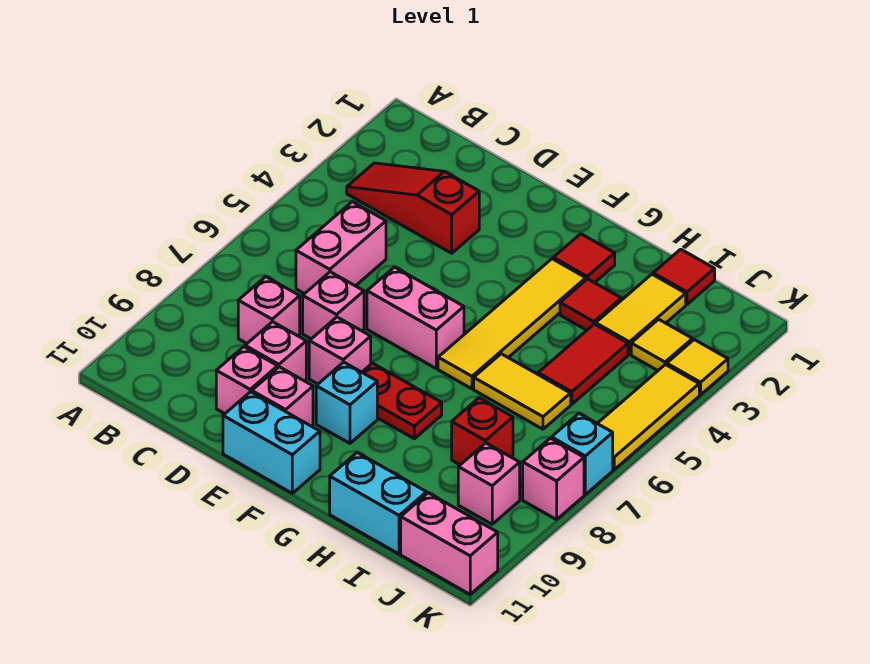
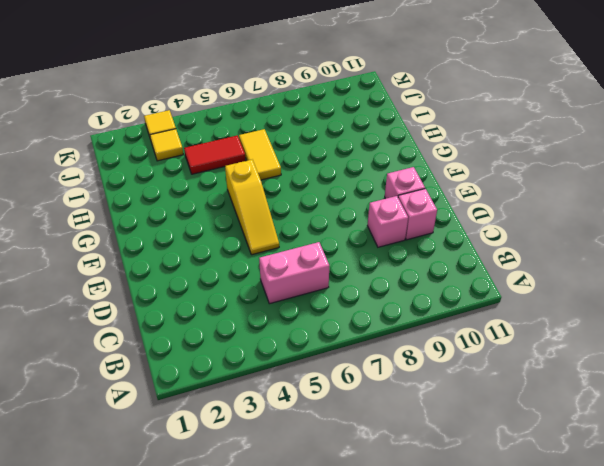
yellow 1x3 slope [225,160,279,255] -> yellow 1x4 tile [438,259,586,389]
none -> red 1x3 slope [347,163,479,253]
none -> pink 1x1 brick [238,277,300,343]
none -> pink 1x1 brick [303,272,364,339]

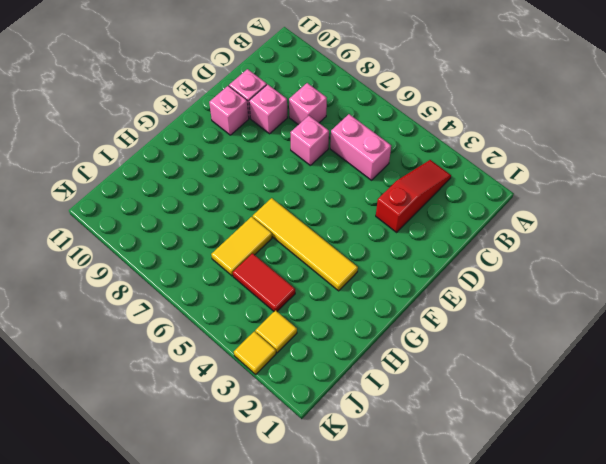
none -> pink 1x2 brick [367,267,464,369]
none -> pink 1x1 brick [309,317,371,384]
none -> cyan 1x2 brick [223,392,320,493]

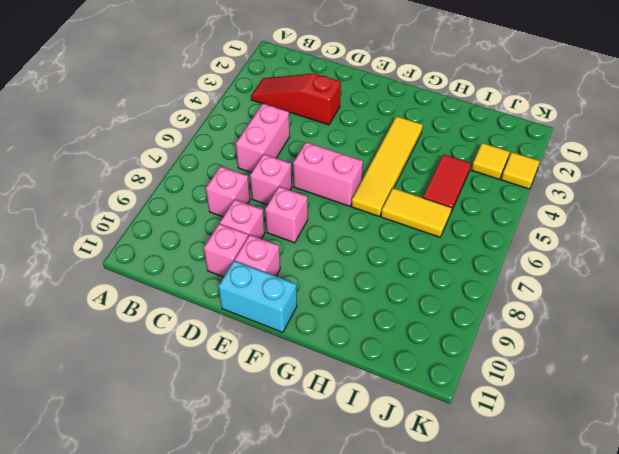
none -> red 1x2 plate [362,363,442,439]
none -> cyan 1x1 brick [316,362,377,443]
none -> red 1x1 tile [553,234,615,283]

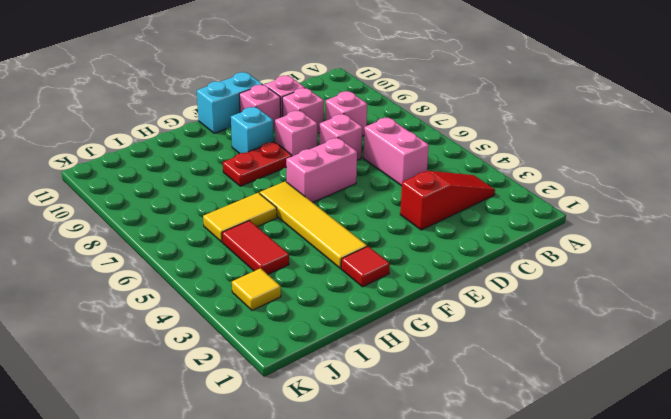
none -> red 1x1 tile [560,279,621,330]
none -> cyan 1x2 brick [330,453,427,554]
none -> red 1x1 tile [653,249,715,304]

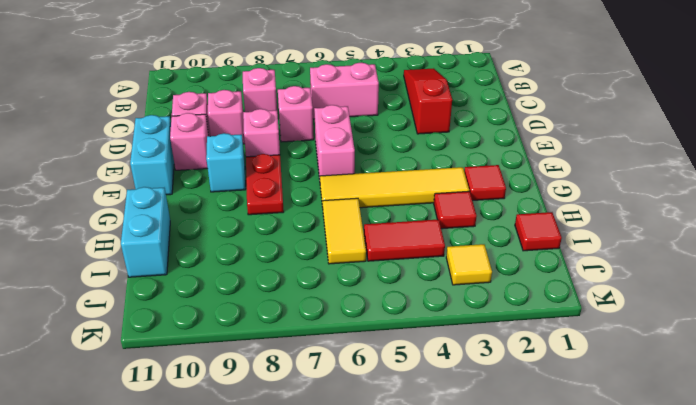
none -> yellow 1x2 tile [596,274,686,354]
none -> red 1x1 brick [452,398,513,465]
none -> pink 1x1 brick [458,443,520,524]

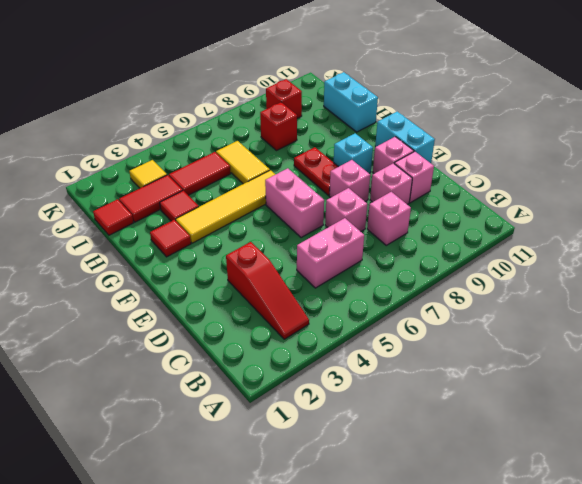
red 1x2 tile [119,175,183,222] -> yellow 1x2 tile [596,274,686,354]
red 1x1 brick [266,79,302,118] -> pink 1x1 brick [458,443,520,524]
none -> pink 1x2 brick [401,493,498,594]
none -> yellow 1x1 tile [667,340,728,395]
none -> yellow 1x3 tile [597,365,699,470]

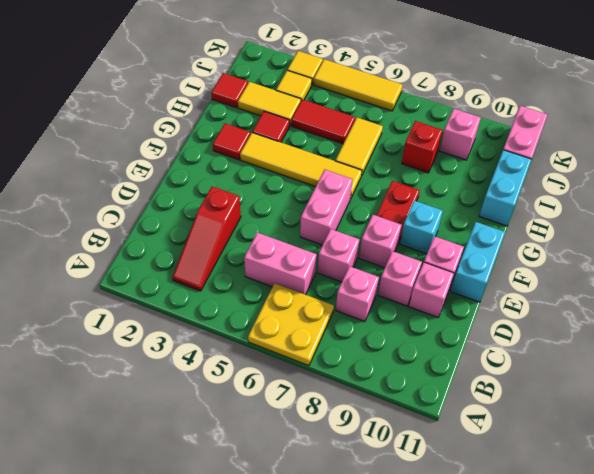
yellow 2x2 plate [248,283,334,366] -> none
none -> cyan 1x1 brick [552,413,613,494]
none -> pink 1x1 brick [523,438,584,520]

